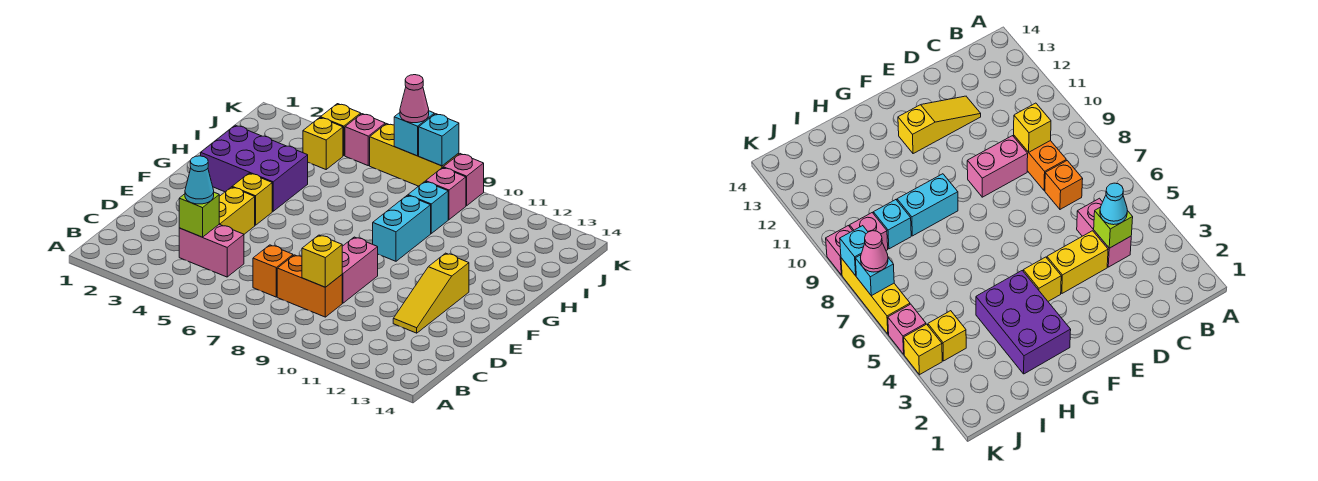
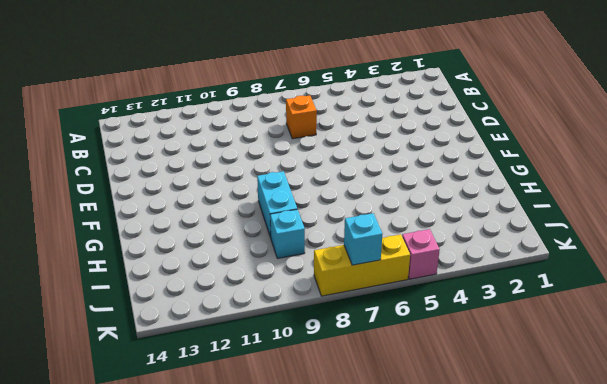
none -> pink 1x2 brick [179,224,244,277]
none -> orange 1x2 brick [277,255,342,317]
none -> yellow 1x2 brick [219,187,255,234]

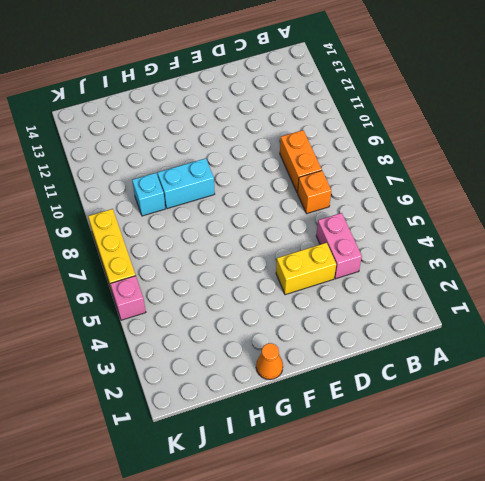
orange 1x1 cone [256,343,283,380] -> none
none -> pink 1x2 brick [342,237,378,303]
none -> yellow 1x3 slope [393,253,469,333]
none -> yellow 1x1 brick [232,173,272,225]

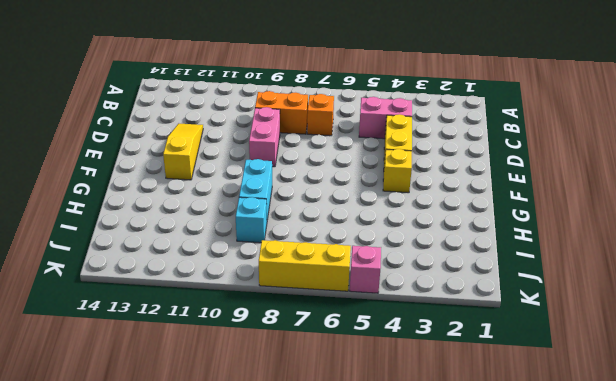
none -> purple 2x3 brick [201,125,308,211]
none -> yellow 1x1 brick [303,118,343,169]
none -> pink 1x1 brick [426,168,466,220]

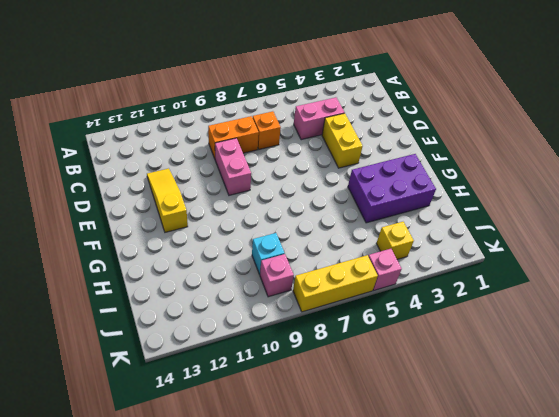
none -> yellow 1x1 brick [232,173,272,225]
none -> cyan 1x2 brick [373,195,431,261]
none -> yellow 1x1 brick [321,104,361,156]

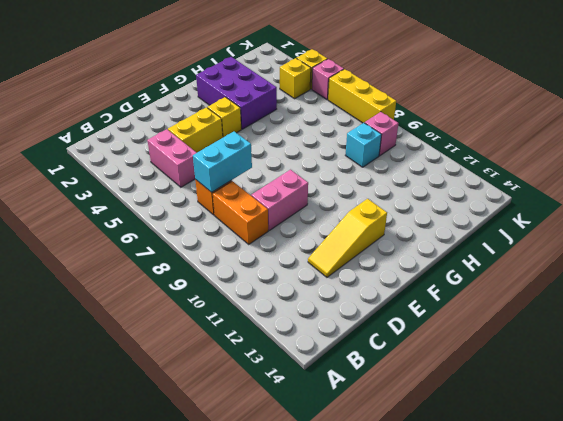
cyan 1x2 brick [193,131,252,192] -> cyan 1x2 brick moved to [373,195,431,261]
none -> pink 1x1 brick [443,154,484,206]
none -> lime 1x1 brick [179,192,219,237]
none -> yellow 1x1 brick [302,235,342,287]

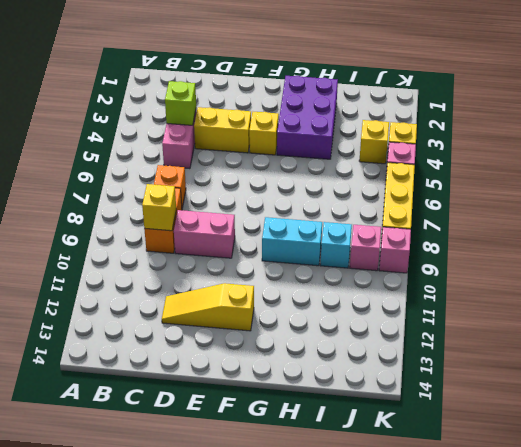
none -> cyan 1x1 brick [394,111,434,156]
none -> cyan 1x1 brick [419,114,459,166]
none -> cyan 1x1 cone [185,156,214,204]

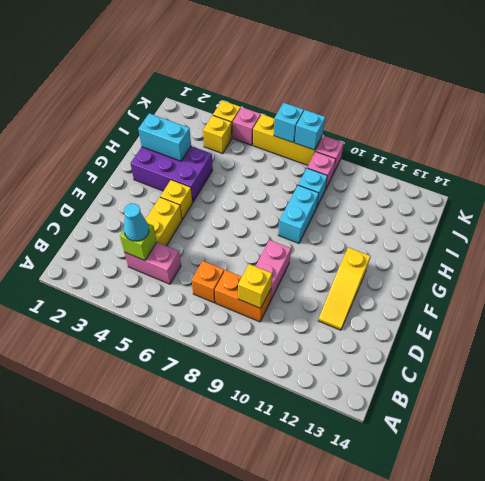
cyan 1x2 brick [138,113,191,161] -> none
none -> pink 1x1 cone [400,75,429,123]

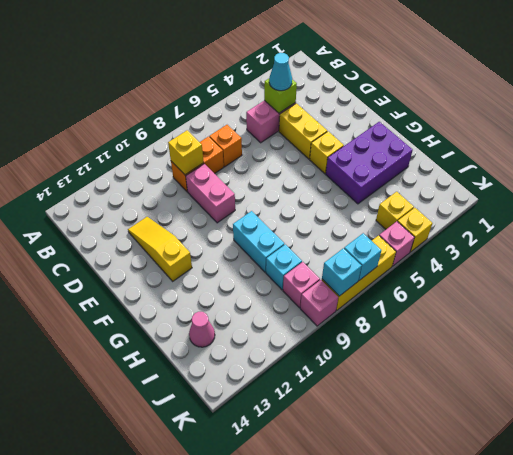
pink 1x1 cone [189,312,215,347] -> pink 1x1 cone moved to [400,75,429,123]

